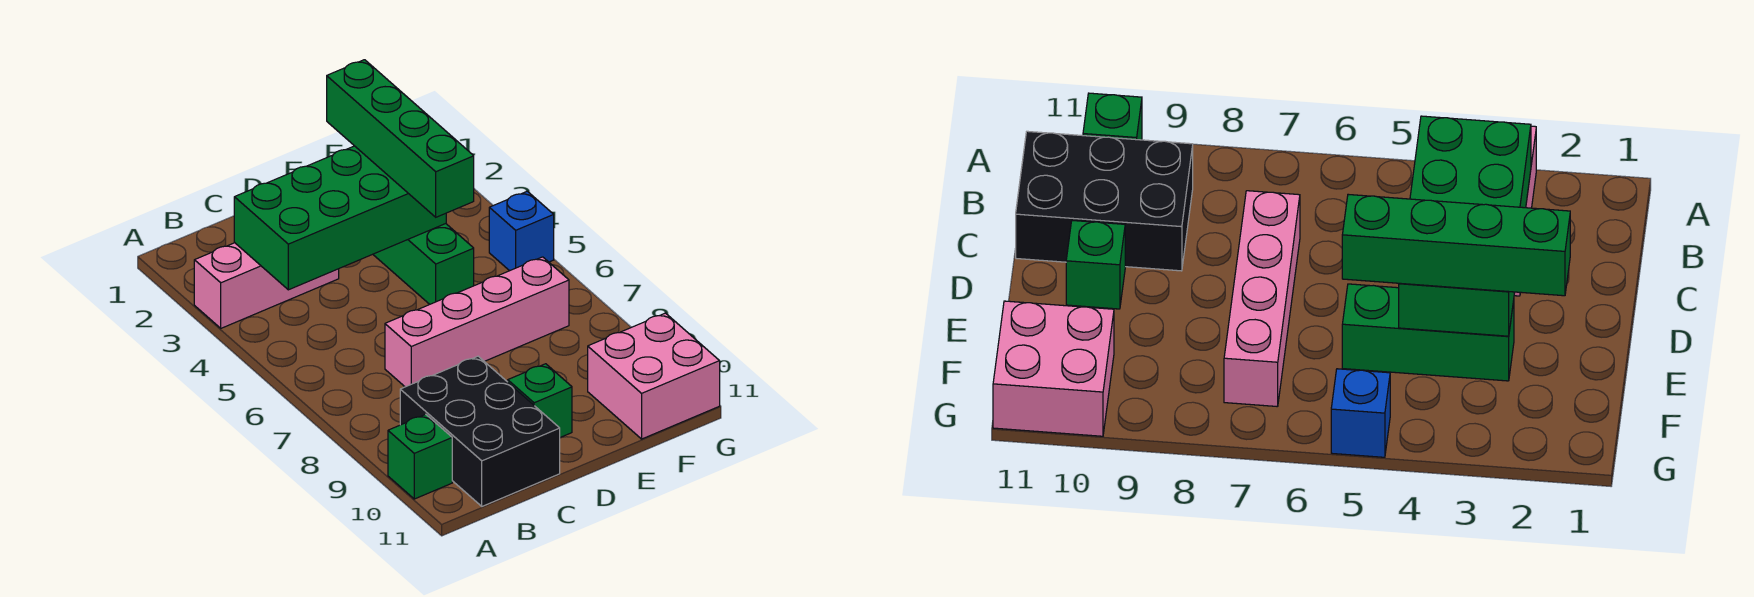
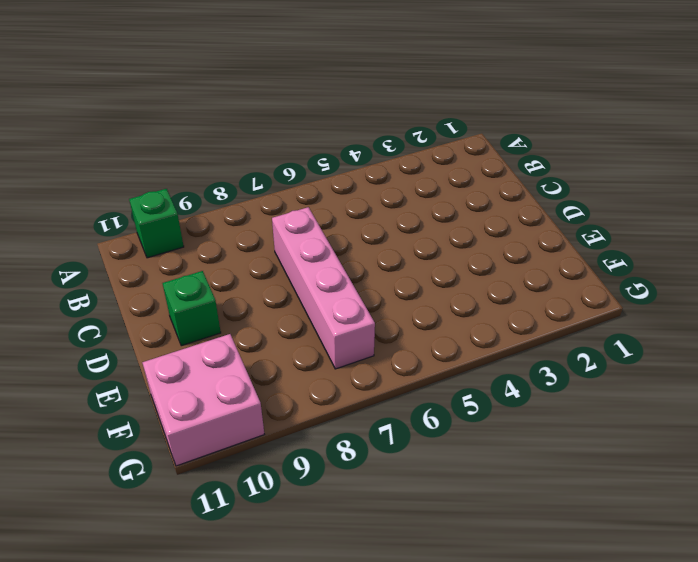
none -> pink 1x3 brick [194,243,339,328]
none -> black 2x3 brick [400,356,560,506]

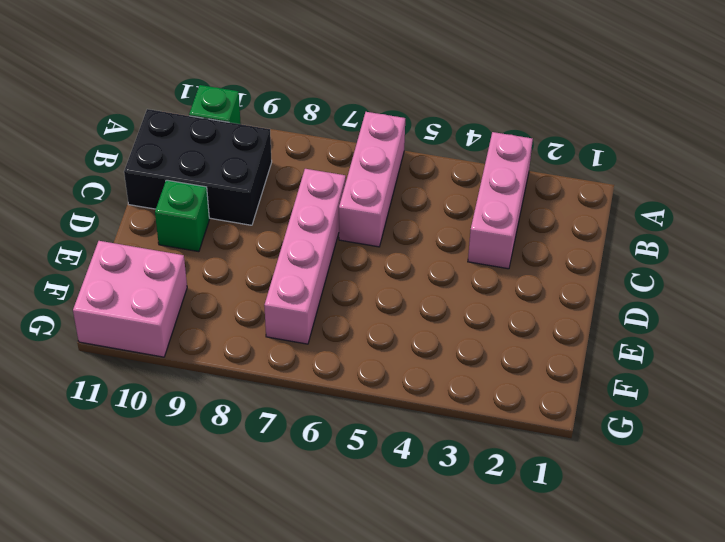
pink 1x3 brick [339,112,405,247] -> none
none -> green 1x3 brick [373,224,474,304]
none -> blue 1x1 brick [489,191,554,271]

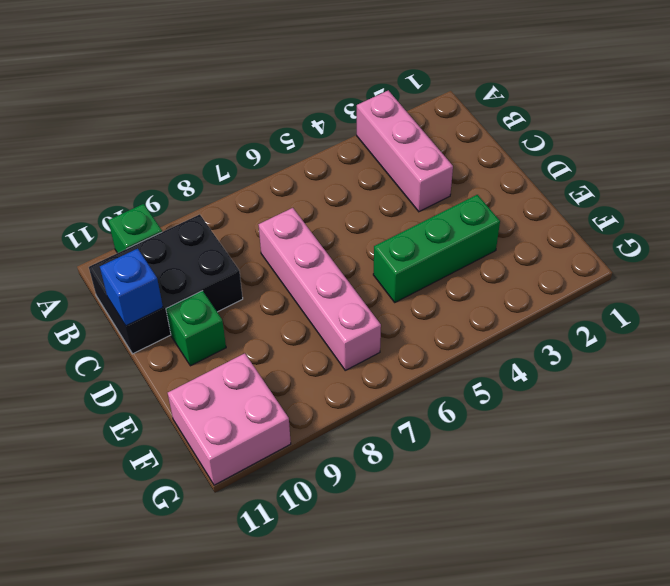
blue 1x1 brick [100,249,163,326] -> blue 1x1 brick moved to [489,191,554,271]
none -> green 2x4 brick [234,146,446,290]
none -> green 1x4 brick [327,60,474,217]

